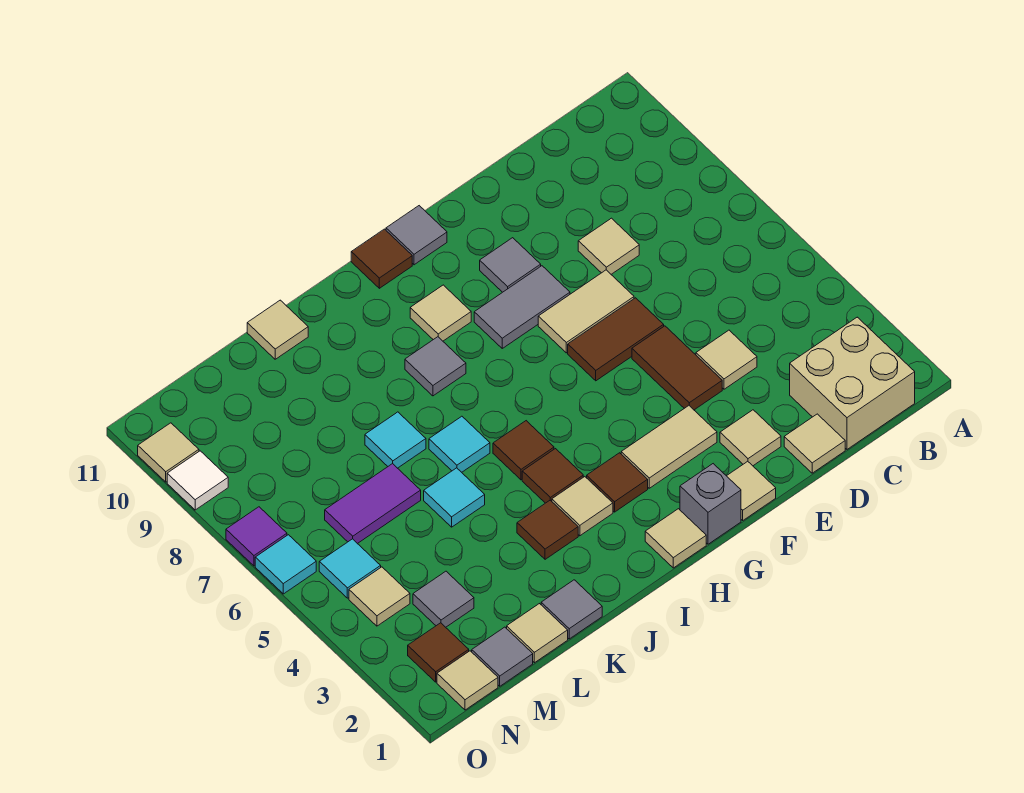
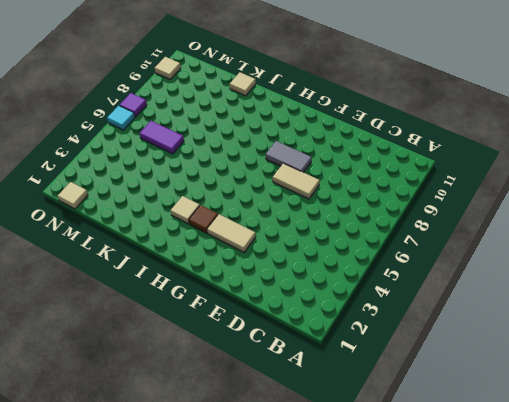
none -> tan 2x2 brick [790,317,915,449]
none -> tan 1x1 tile [784,414,845,473]
none -> tan 1x1 tile [696,330,757,389]
none -> tan 1x1 tile [578,218,639,274]

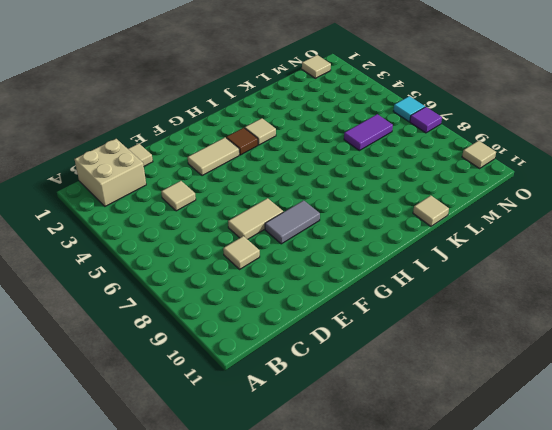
none -> tan 1x1 tile [720,410,781,466]
none -> brown 1x2 tile [632,326,722,410]
none -> brown 1x2 tile [568,298,664,381]
none -> tan 1x1 tile [727,461,776,520]

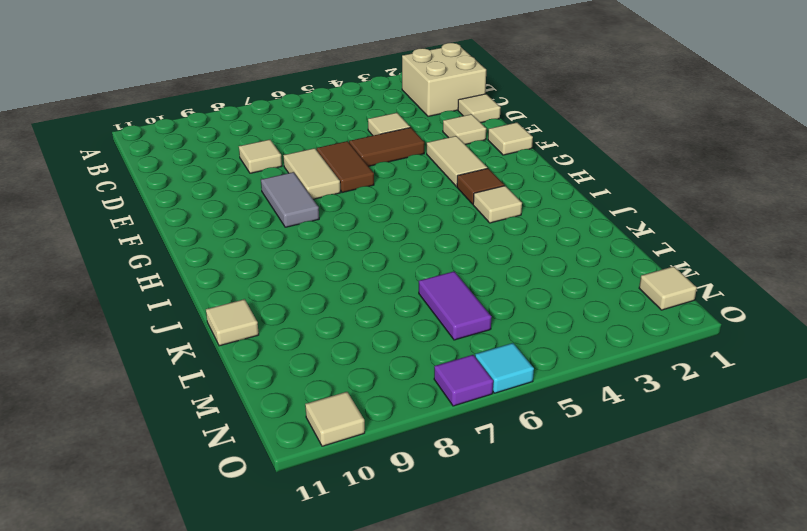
none -> grey 1x1 tile [480,238,541,292]
none -> grey 1x1 brick [680,464,741,544]
none -> grey 1x1 tile [386,206,447,265]
none -> tan 1x1 tile [645,509,706,568]

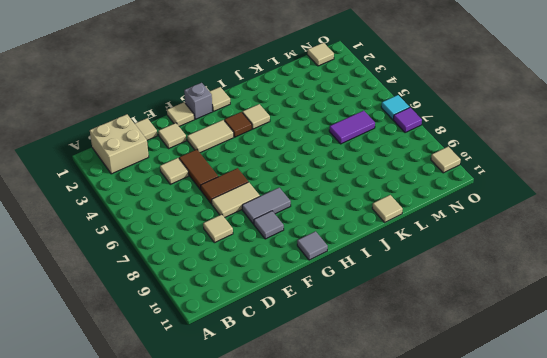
none -> tan 1x1 tile [410,285,471,341]
none -> brown 1x1 tile [351,229,412,288]
none -> brown 1x1 tile [522,449,583,503]
none -> brown 1x1 tile [493,421,554,480]

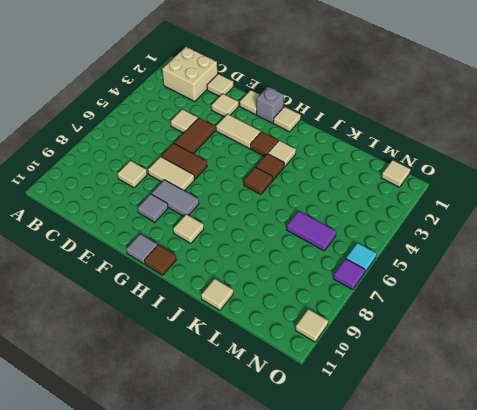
none -> grey 1x1 tile [405,337,466,396]
none -> brown 1x1 tile [517,500,578,559]
none -> cyan 1x1 tile [429,416,490,472]
none -> grey 1x1 tile [541,580,602,639]

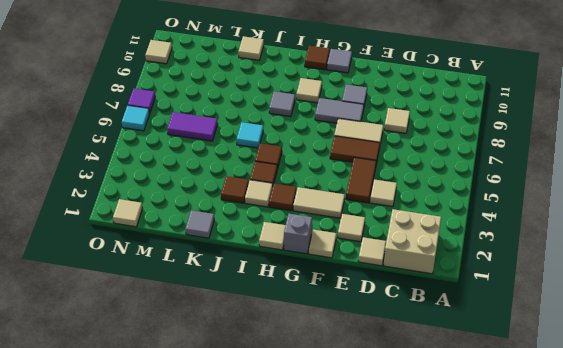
none -> cyan 1x1 tile [424,468,485,527]
none -> cyan 1x1 tile [365,412,426,468]
none -> tan 1x1 tile [507,604,568,663]
none -> grey 1x1 tile [472,627,533,686]

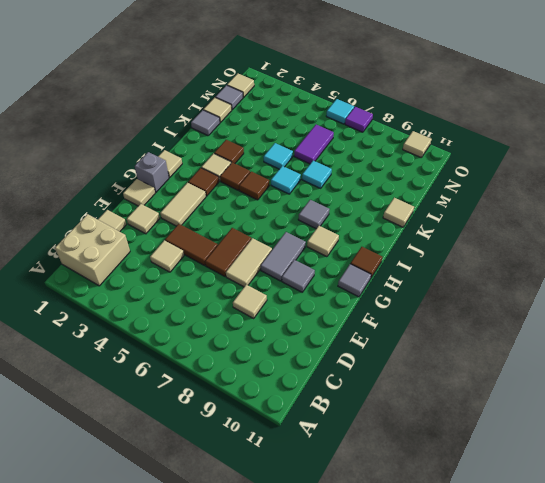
none -> grey 1x1 tile [413,571,474,627]
none -> brown 1x1 tile [408,623,469,682]
none -> tan 1x1 tile [349,567,410,626]
none -> cyan 1x1 tile [319,539,381,598]

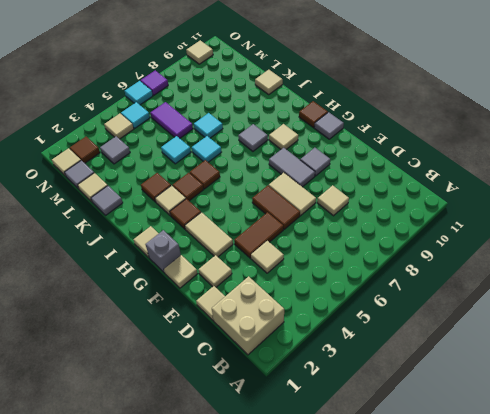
none -> white 1x1 tile [167,451,228,510]

